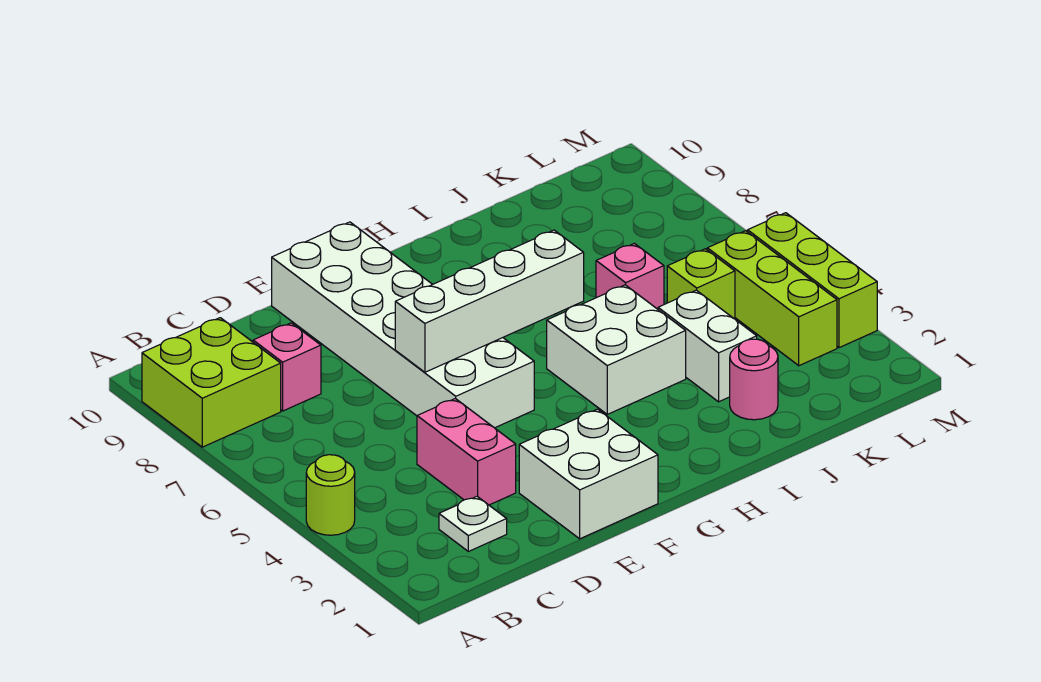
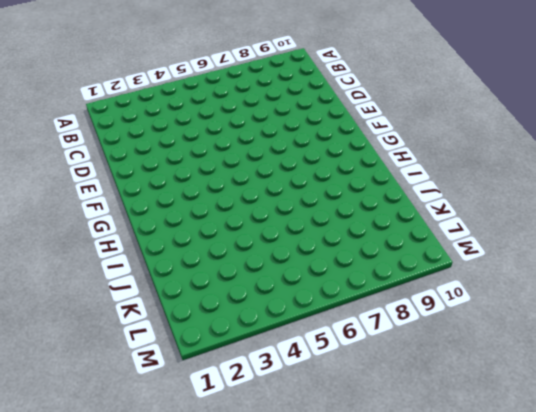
none -> lime 1x1 round brick [306,455,355,535]
none -> lime 2x2 brick [142,318,281,447]
none -> white 1x1 plate [439,496,507,551]

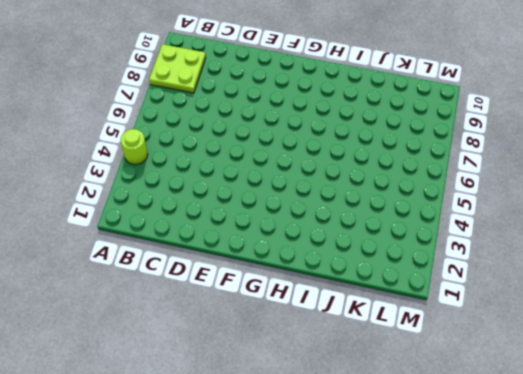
lime 2x2 plate [149,44,206,93] -> lime 2x2 brick [142,318,281,447]
none -> white 1x1 plate [439,496,507,551]
none -> pink 1x1 brick [253,323,321,411]
none -> pink 1x2 brick [417,399,516,505]

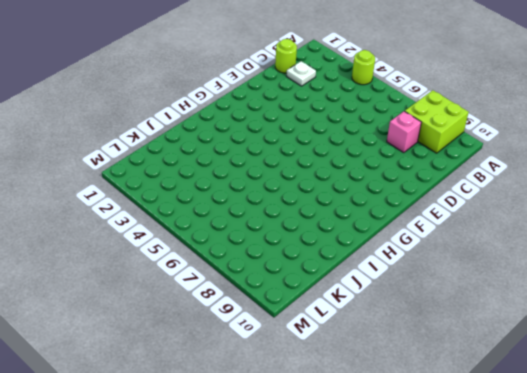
lime 1x1 round brick [275,39,297,73] -> none
none -> pink 1x2 brick [417,399,516,505]
none -> white 2x2 brick [519,409,658,539]
none -> white 2x6 brick [272,222,534,428]

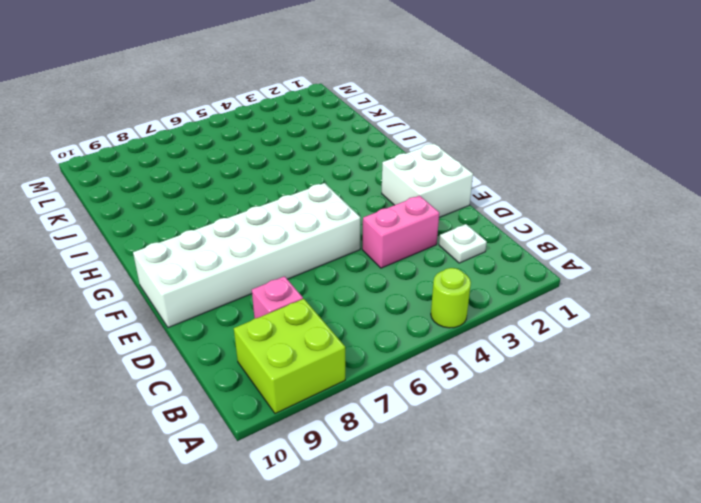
none -> white 2x2 brick [547,285,686,414]
none -> pink 1x1 round brick [730,339,778,420]
none -> white 1x2 brick [658,290,757,402]

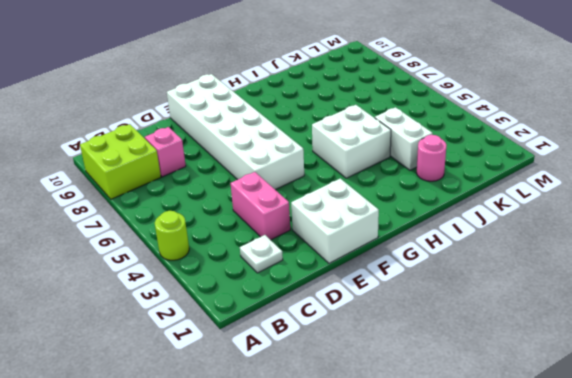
none -> pink 1x1 brick [596,243,664,309]
none -> lime 1x1 brick [667,249,735,319]
none -> lime 1x3 brick [707,231,837,366]

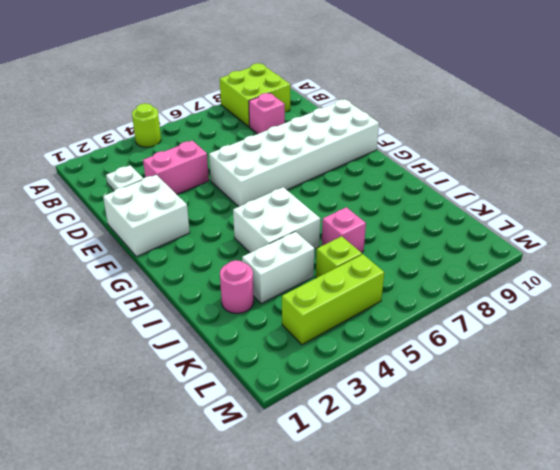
none -> lime 1x3 brick [748,213,877,348]
none -> white 1x4 brick [395,230,584,372]

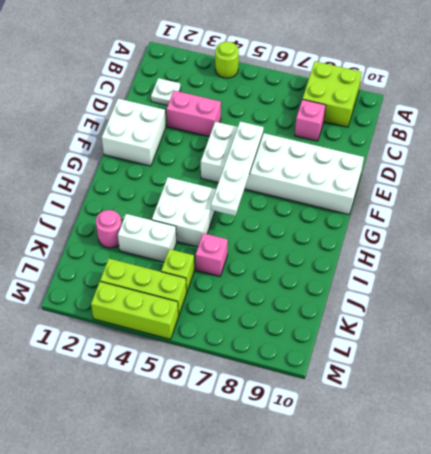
white 1x4 plate [211,121,264,216] -> white 1x4 brick [395,230,584,372]

